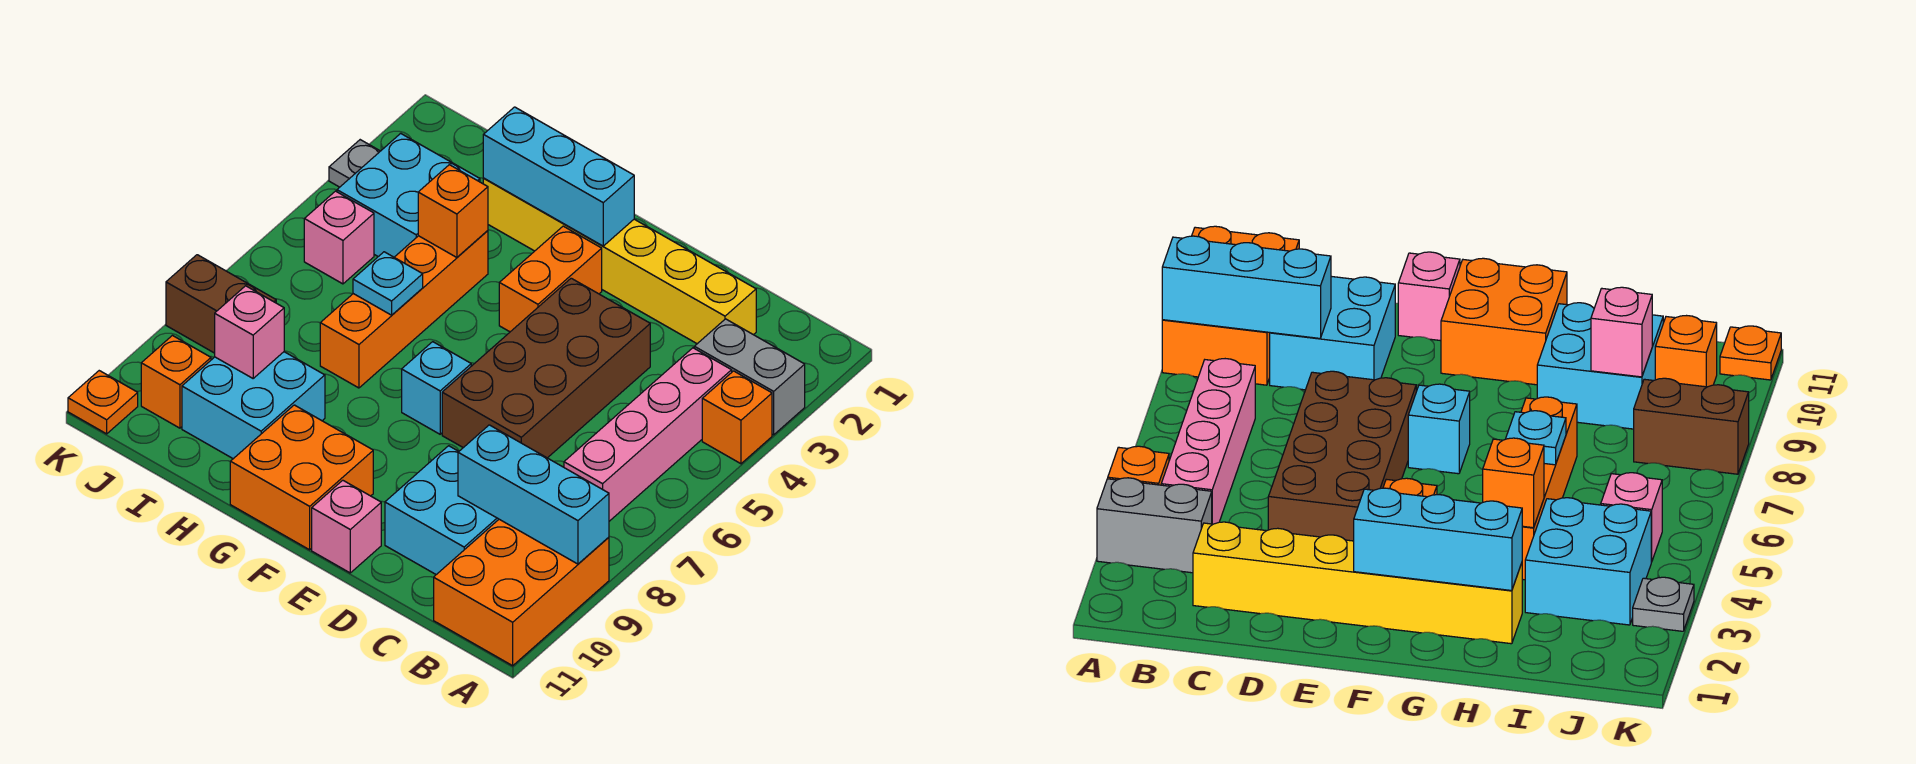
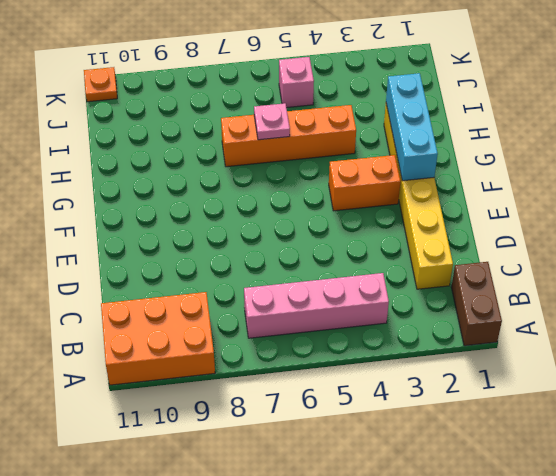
brown 1x2 brick [451,262,502,346] -> brown 1x2 brick moved to [166,255,276,353]
pink 1x1 plate [254,103,290,140] -> cyan 1x1 plate [353,252,423,315]
none -> grey 1x2 brick [694,319,805,435]
none -> orange 1x1 brick [702,371,772,464]
none -> cyan 2x2 brick [385,446,499,575]

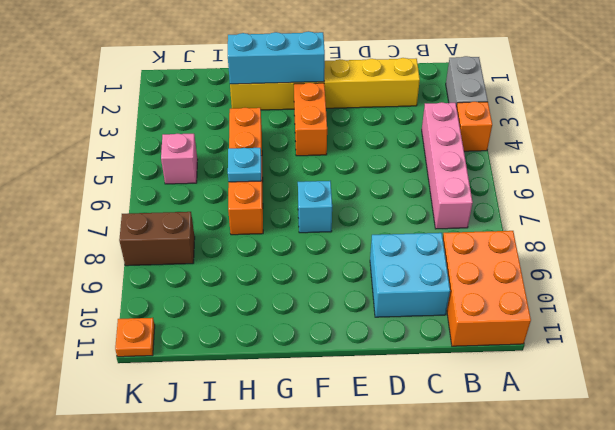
grey 1x2 brick [446,56,488,107] -> grey 1x2 brick turned to [694,319,805,435]
none -> brown 2x4 brick [442,278,650,458]
none -> pink 1x1 brick [312,480,381,573]
none -> orange 2x2 brick [230,405,373,550]

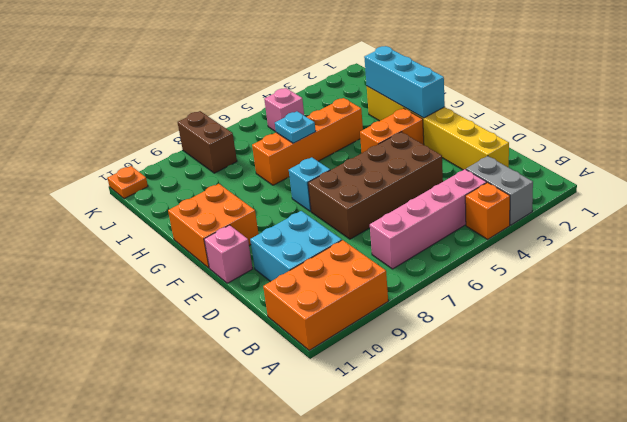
none -> cyan 2x2 brick [182,352,325,459]
none -> cyan 2x2 brick [337,133,480,257]
none -> orange 1x1 brick [141,336,211,428]

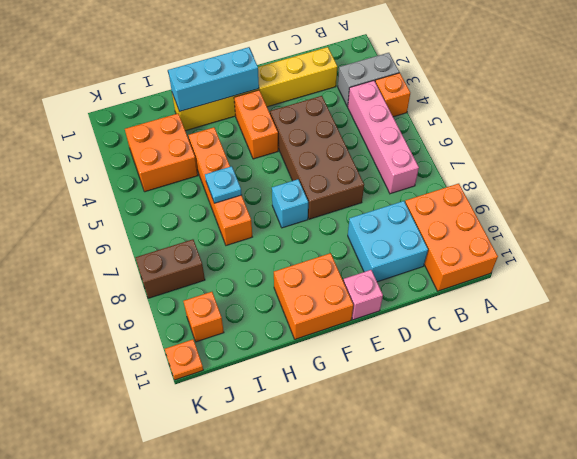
orange 2x2 brick [125,114,198,192] -> cyan 2x2 brick [337,133,480,257]
none -> cyan 2x2 brick [182,352,325,459]
none -> pink 1x1 brick [304,191,374,284]
none -> grey 1x1 plate [329,140,380,187]

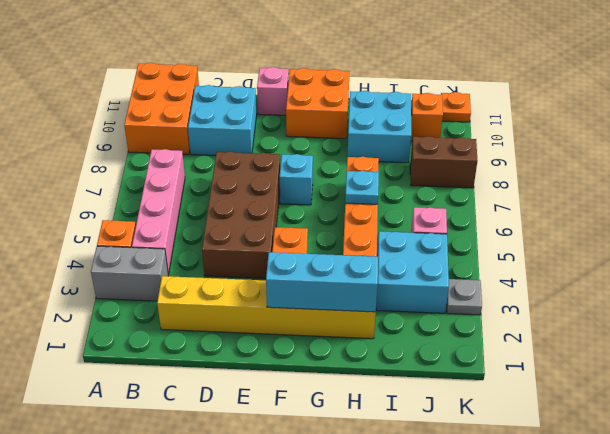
none -> cyan 1x3 brick [458,425,609,564]
none -> orange 1x1 brick [418,165,488,257]
none -> pink 1x1 brick [215,286,284,378]

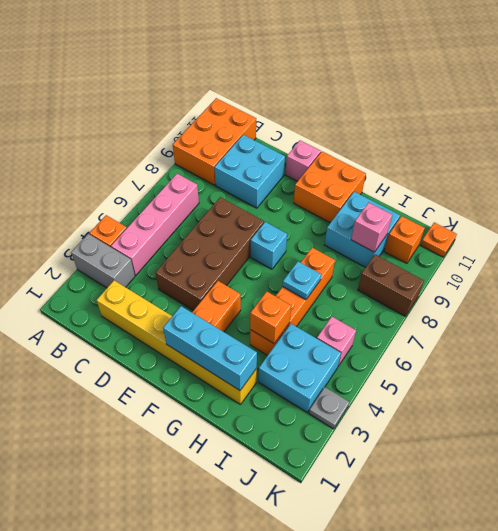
none -> cyan 1x3 brick [458,425,609,564]

